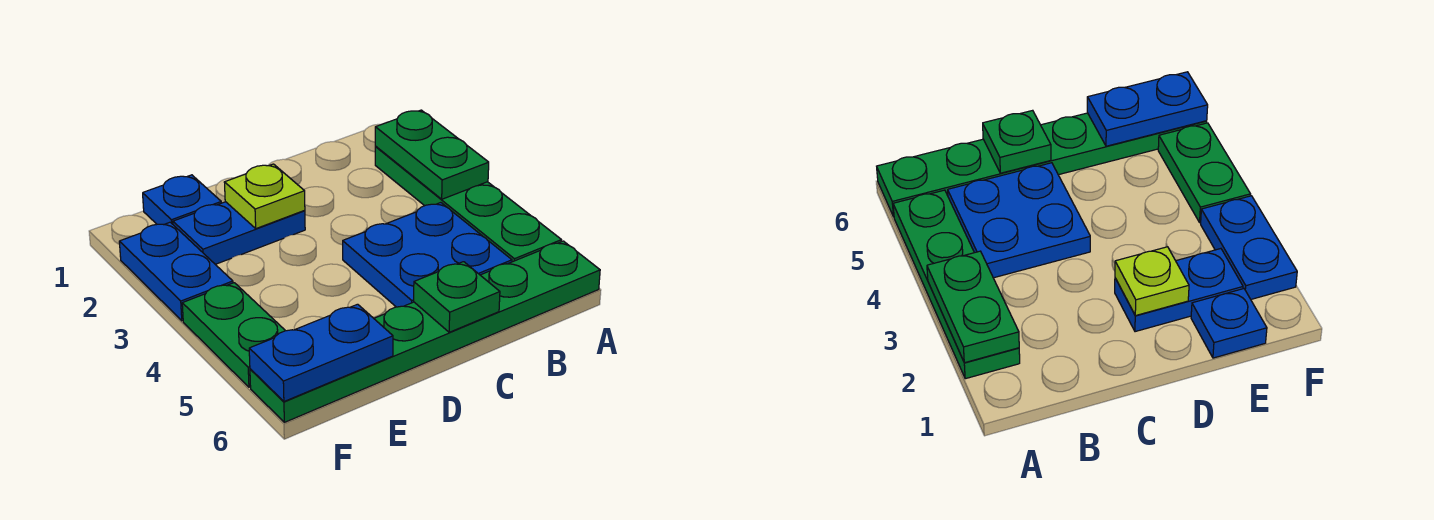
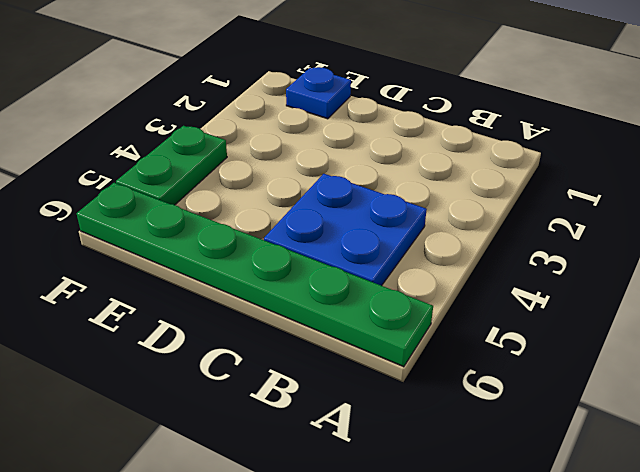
none -> green 1x4 plate [375,147,561,262]
none -> blue 1x2 plate [173,202,305,264]

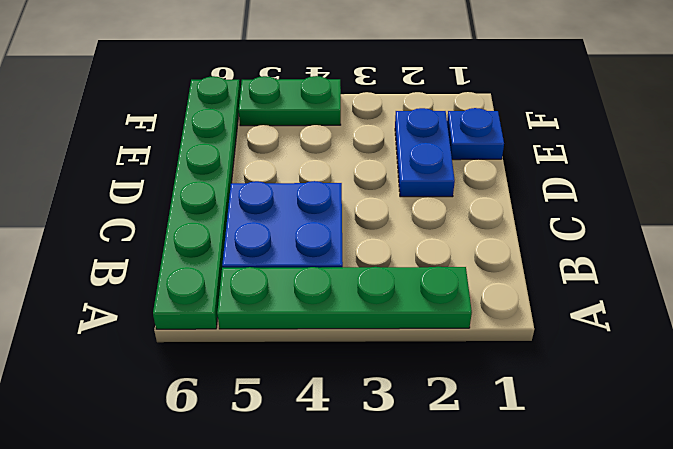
none -> blue 1x2 plate [119,222,233,321]
none -> green 1x2 plate [375,110,489,199]

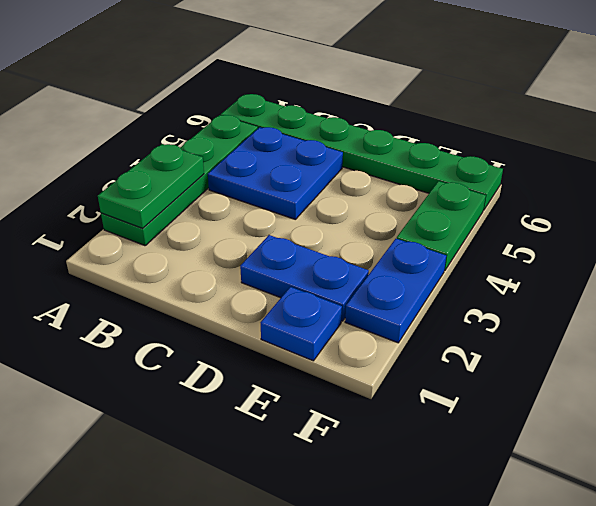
none -> green 1x1 plate [414,262,500,332]
none -> lime 1x1 plate [224,164,305,229]

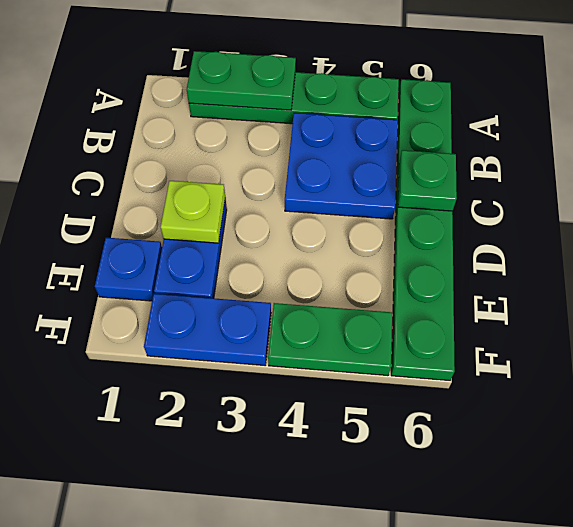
none -> blue 1x2 plate [249,304,393,401]

